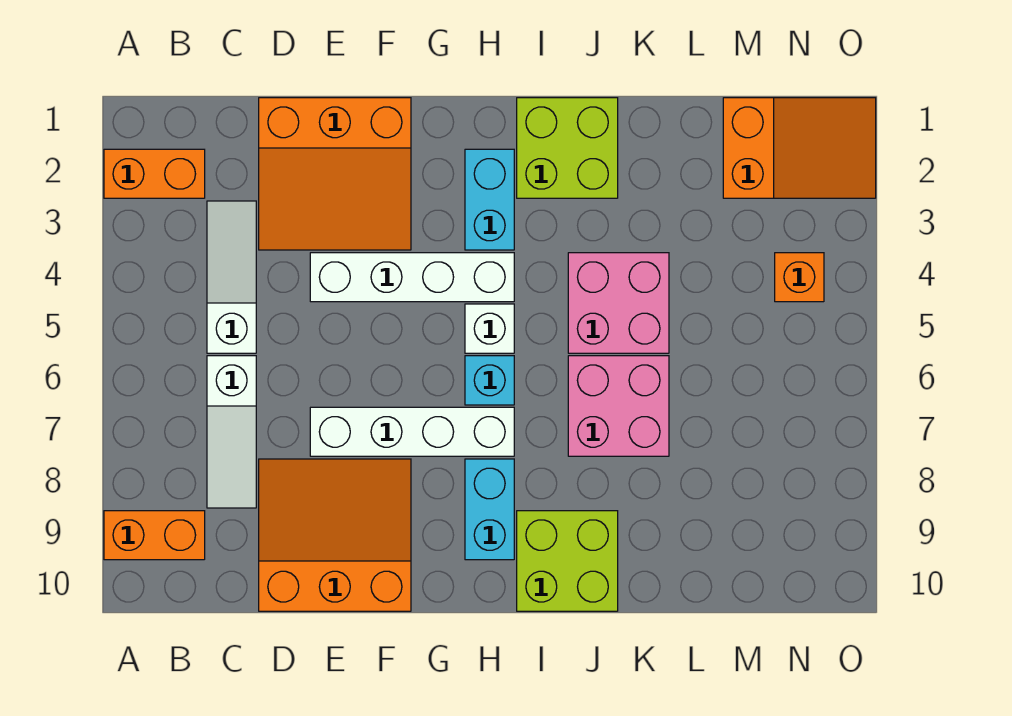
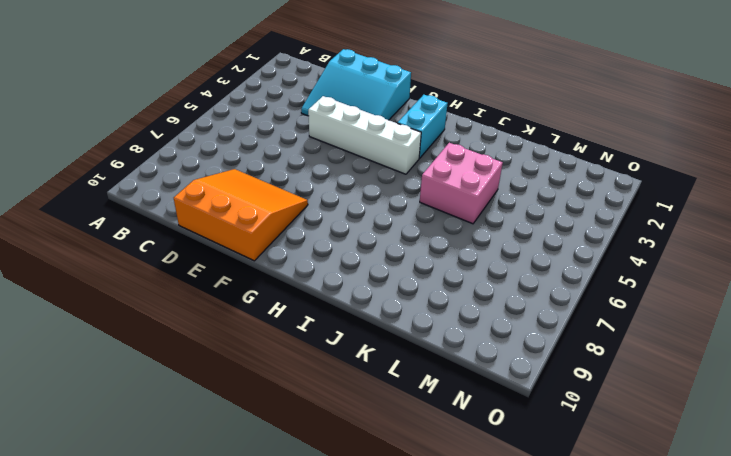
cyan 3x3 slope [301,49,411,120] -> orange 3x3 slope [259,98,411,250]
none -> orange 1x2 brick [104,149,205,198]
none -> orange 1x2 brick [104,511,205,560]
none -> white 1x3 slope [207,201,256,353]

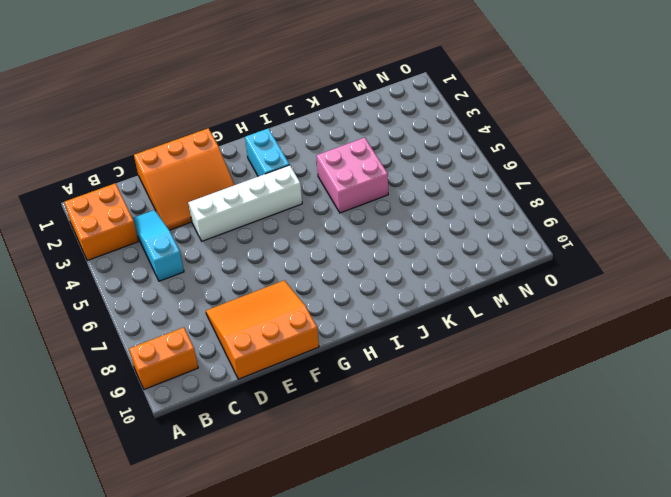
orange 2x2 brick [64,183,138,261] -> orange 1x2 brick [104,149,205,198]
cyan 1x3 slope [132,210,184,281] -> white 1x3 slope [207,201,256,353]
none -> white 1x3 slope [207,356,256,508]
none -> white 1x4 brick [310,407,514,456]
none -> white 1x1 brick [465,304,514,353]

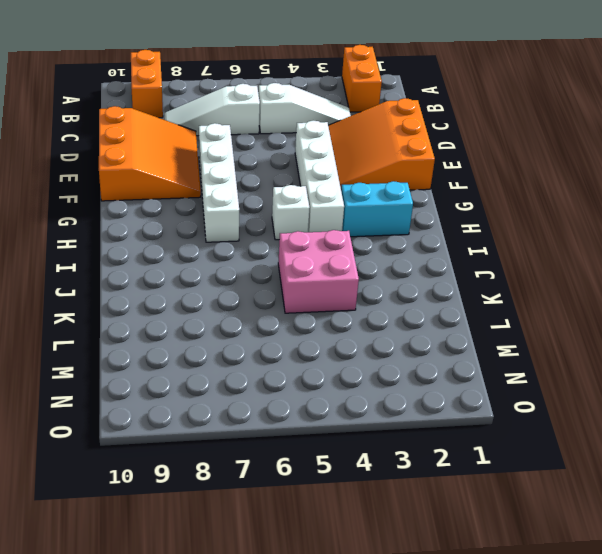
none -> cyan 1x1 brick [465,356,514,405]
none -> cyan 1x2 brick [465,459,514,560]
none -> lime 2x2 brick [517,98,618,198]

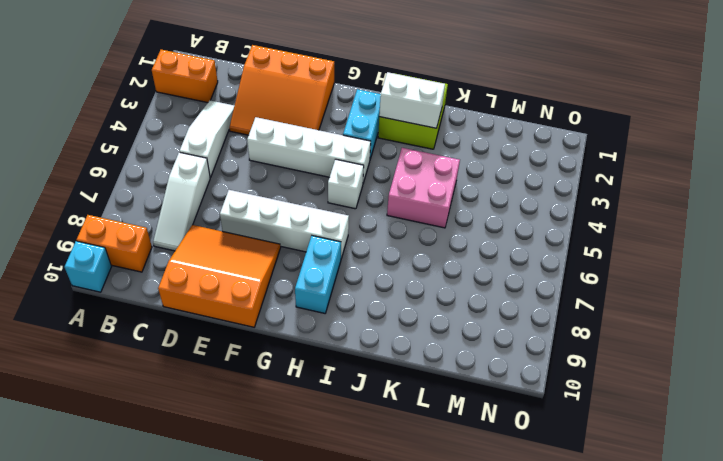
cyan 1x1 brick [65,241,111,292] -> cyan 1x1 brick moved to [465,356,514,405]
white 1x2 brick [379,72,445,128] -> none
none -> lime 2x2 brick [517,511,618,611]
none -> pink 2x2 brick [568,356,669,456]
none -> orange 2x3 slope [723,98,876,198]

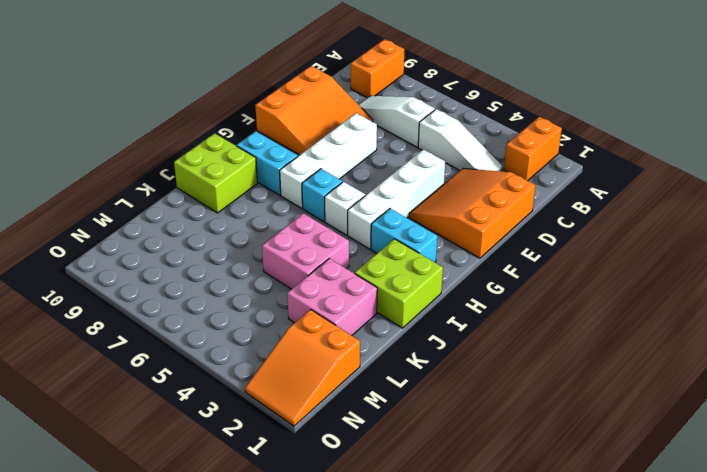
pink 2x2 brick [287,258,377,335] -> pink 2x2 brick moved to [568,356,669,456]
none -> orange 1x1 brick [775,253,824,302]

